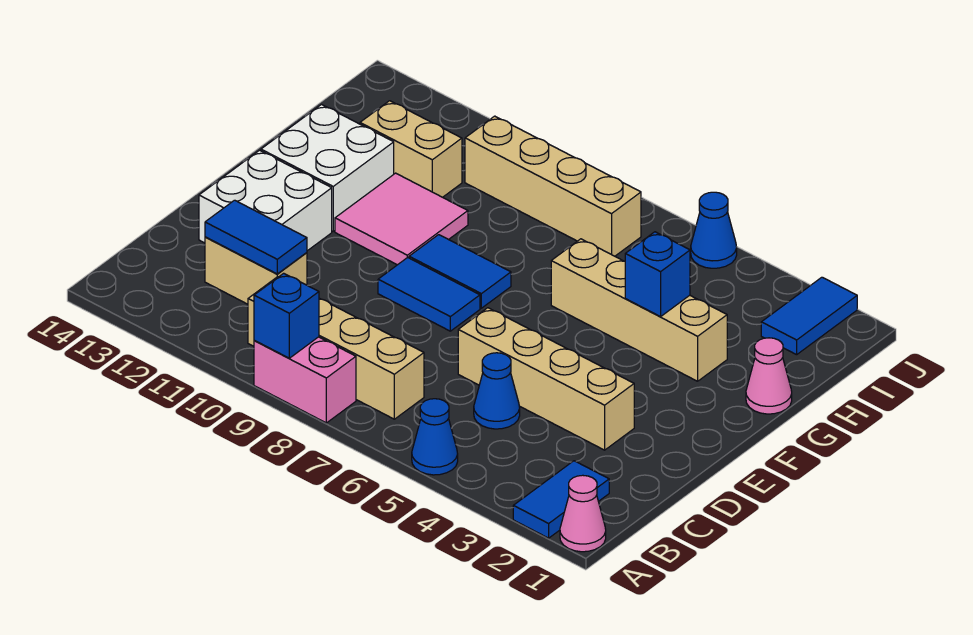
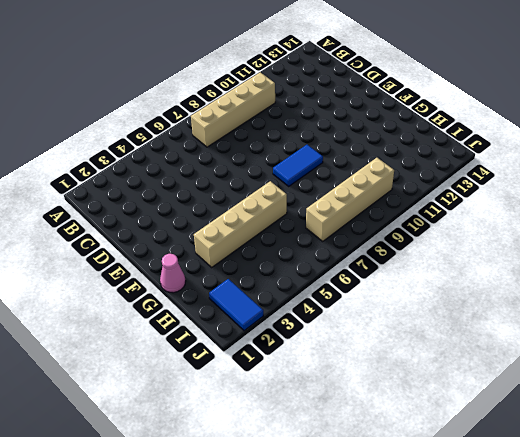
none -> pink 1x1 cone [560,475,606,552]
none -> blue 1x2 tile [513,461,609,538]
none -> blue 1x1 cone [412,399,458,475]

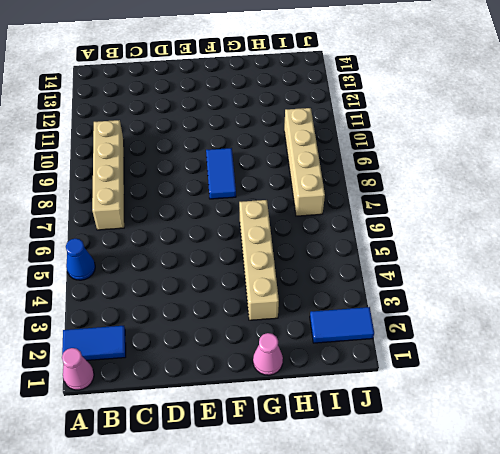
none -> pink 1x2 brick [254,337,356,423]
none -> blue 1x1 cone [474,353,520,429]
none -> tan 1x2 brick [205,237,307,304]

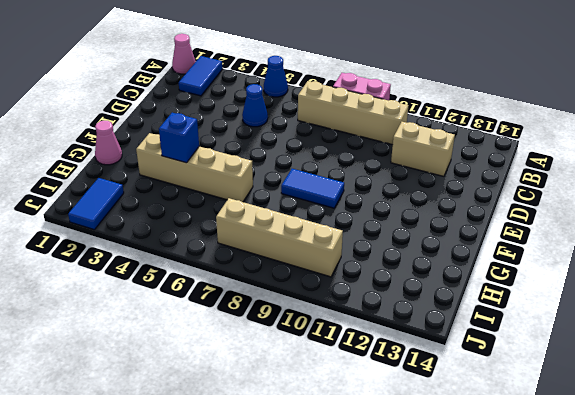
none -> tan 1x4 brick [458,308,634,450]
none -> white 2x2 brick [199,150,332,251]
none -> blue 1x2 tile [378,257,480,331]

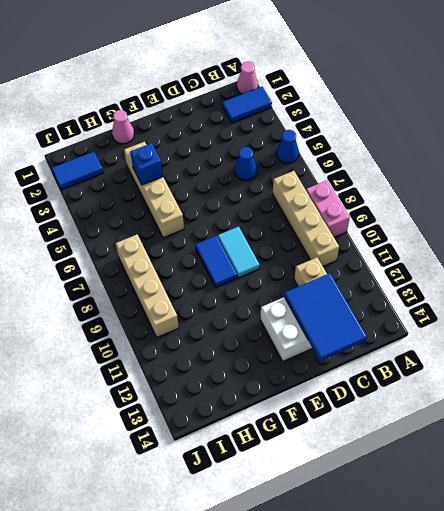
blue 2x3 tile [284,273,367,361] -> blue 1x2 tile [205,200,307,274]
cyan 1x2 tile [218,227,260,278] -> blue 1x2 tile [378,257,480,331]
none -> tan 1x4 brick [458,308,634,450]
none -> pink 2x2 tile [335,173,468,265]
none -> white 2x2 brick [261,105,394,231]

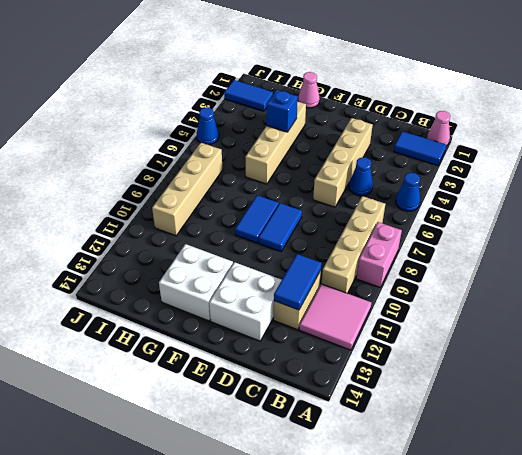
pink 2x2 tile [299,284,371,350] -> pink 2x2 tile moved to [335,173,468,265]
none -> tan 1x2 brick [360,101,462,197]
none -> blue 1x1 brick [254,273,319,358]

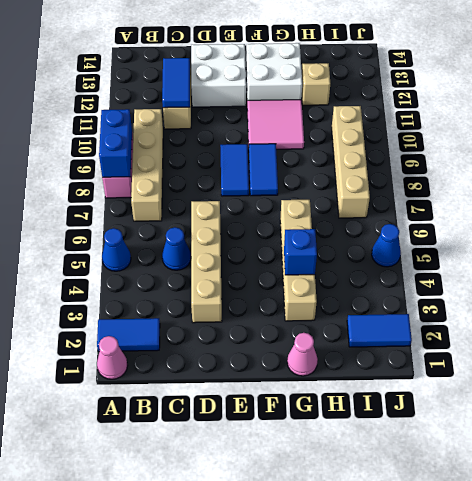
blue 1x2 brick [99,109,132,177] -> blue 1x1 brick [254,273,319,358]
tan 1x1 brick [302,63,330,105] -> tan 1x2 brick [360,101,462,197]

